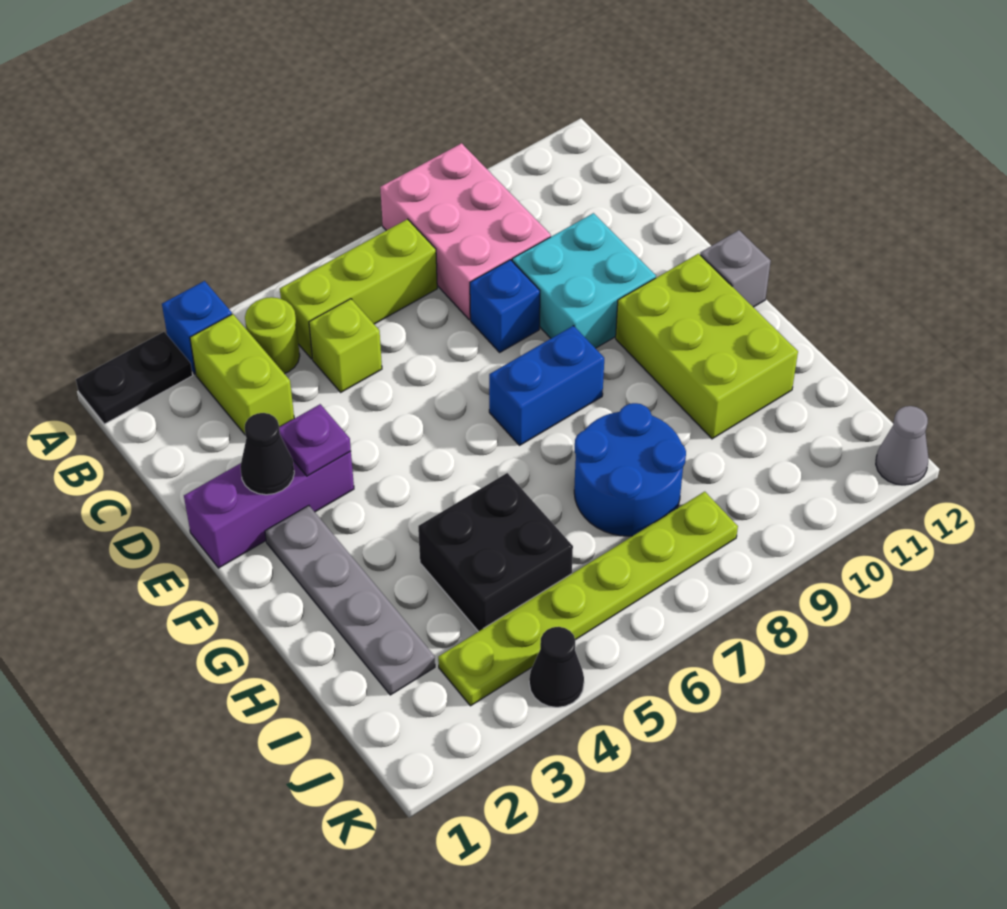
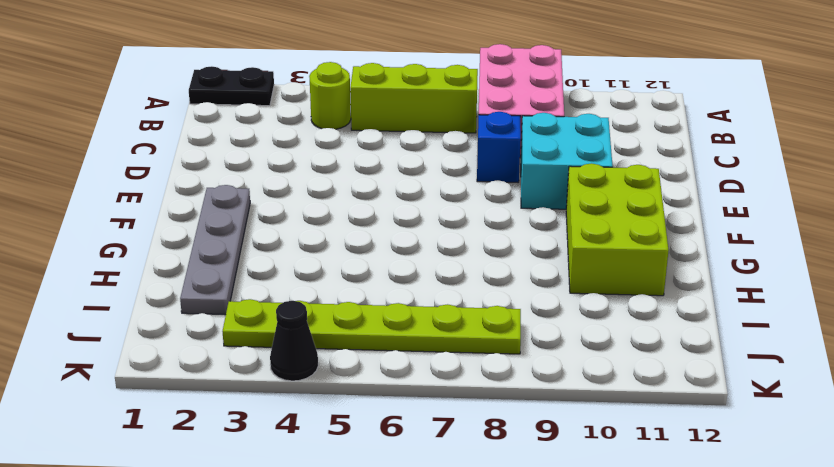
none -> blue 1x1 brick [162,281,232,374]
none -> lime 1x2 brick [190,314,294,434]
none -> lime 1x1 brick [309,299,382,392]

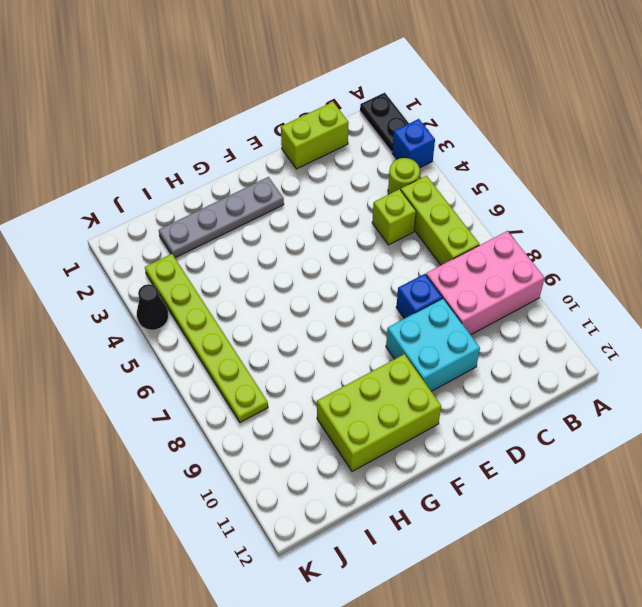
lime 1x2 brick [281,102,349,169] -> lime 1x2 brick moved to [190,314,294,434]
none -> purple 1x3 brick [184,451,354,568]
none -> blue 1x2 brick [489,326,604,445]
none -> grey 1x1 brick [700,230,771,307]

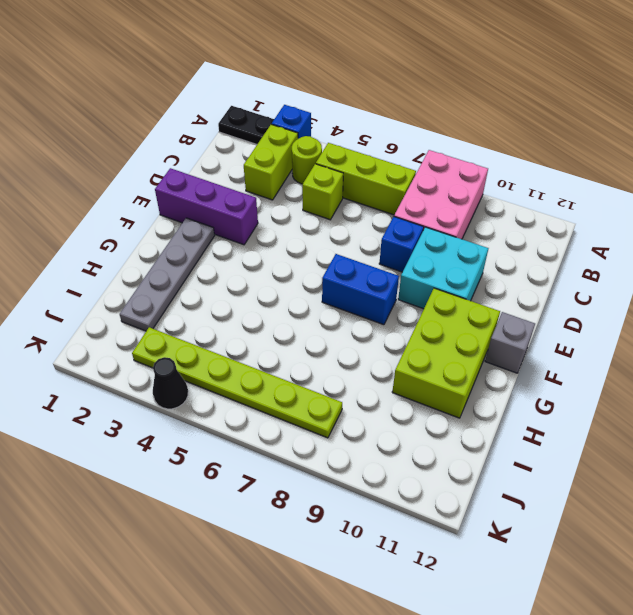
none -> black 2x2 brick [418,473,573,632]
none -> blue 2x2 round brick [574,403,686,536]
none -> grey 1x1 cone [876,406,928,485]

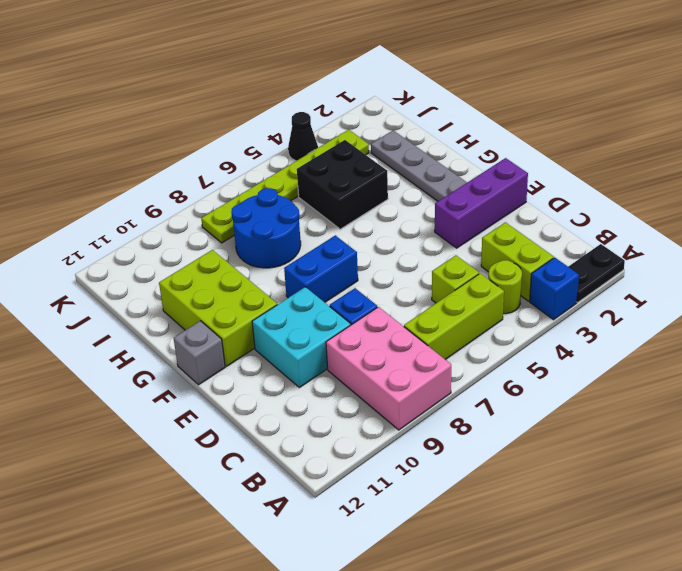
none -> grey 1x1 cone [876,406,928,485]
none -> black 1x1 cone [240,413,294,495]
none -> purple 1x1 plate [279,404,351,476]

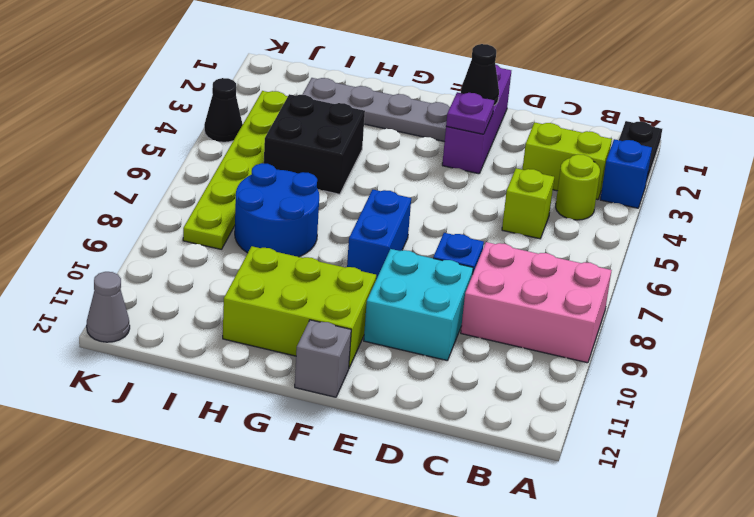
none -> lime 1x3 brick [280,219,437,359]

